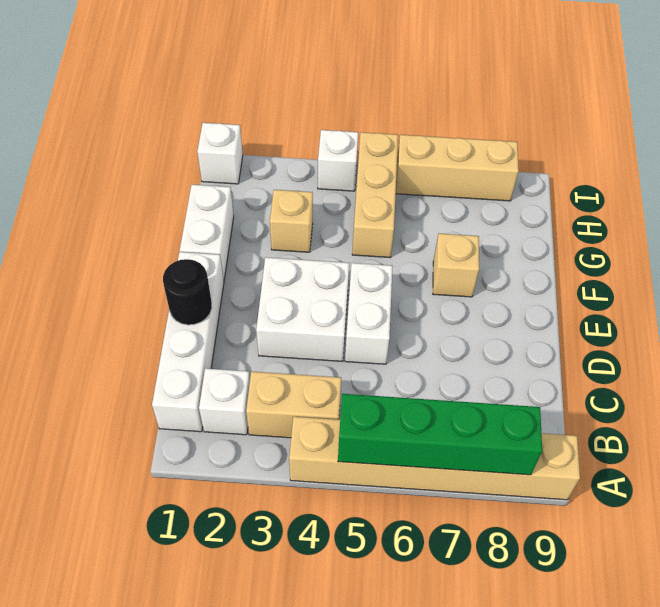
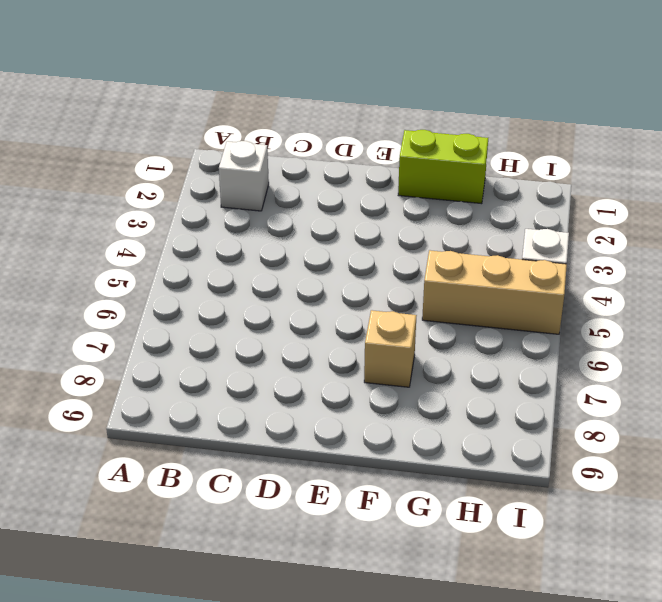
lime 1x2 brick [398,130,488,204] -> white 1x2 brick [180,185,234,279]
none -> tan 1x6 brick [289,417,580,500]
none -> white 1x4 brick [152,252,224,432]
none -> tan 1x2 brick [246,372,341,438]

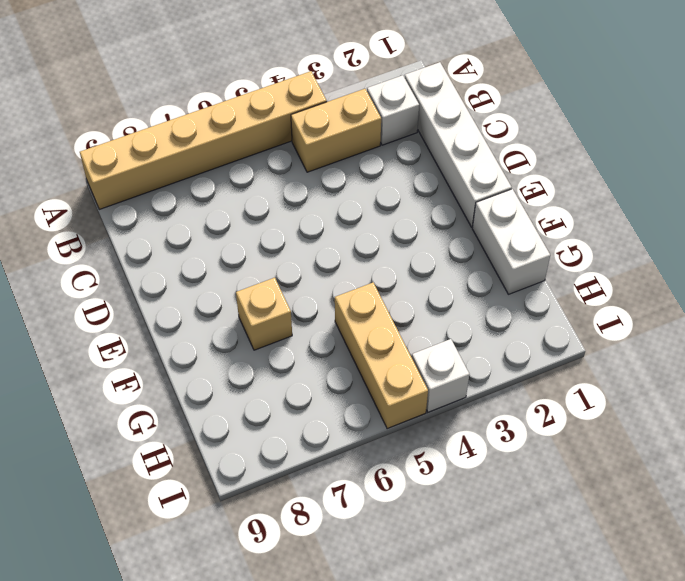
none -> white 2x2 brick [256,257,349,361]
none -> white 1x2 brick [345,263,393,364]
none -> tan 1x1 brick [270,190,313,252]

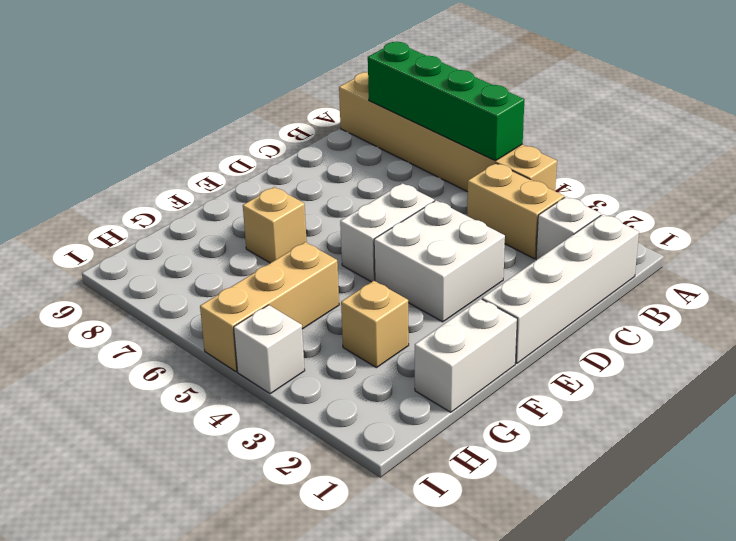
none -> white 1x1 brick [197,123,243,184]
none -> tan 1x3 brick [396,135,519,201]
none -> black 1x1 round brick [163,259,212,325]

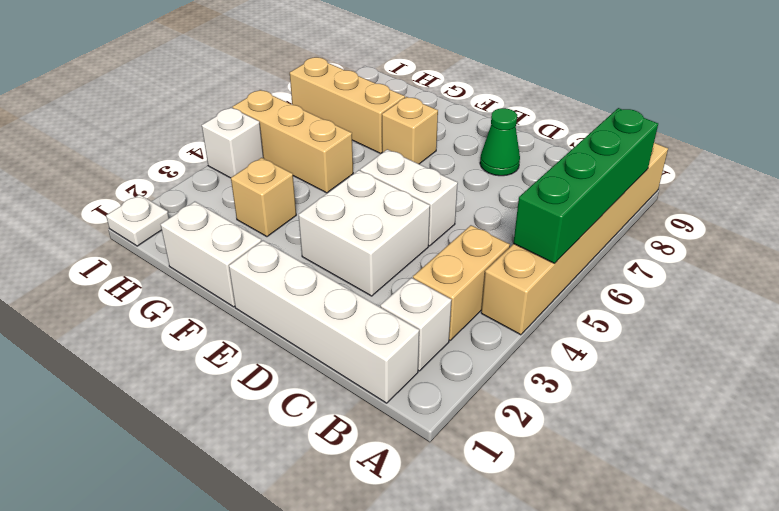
green 1x1 cone [480,108,520,176] -> none
tan 1x3 brick [290,57,405,154] -> tan 1x3 brick turned to [396,135,519,201]
white 1x1 plate [106,195,169,246] -> white 1x1 brick [197,123,243,184]
none -> black 1x1 round brick [163,259,212,325]

